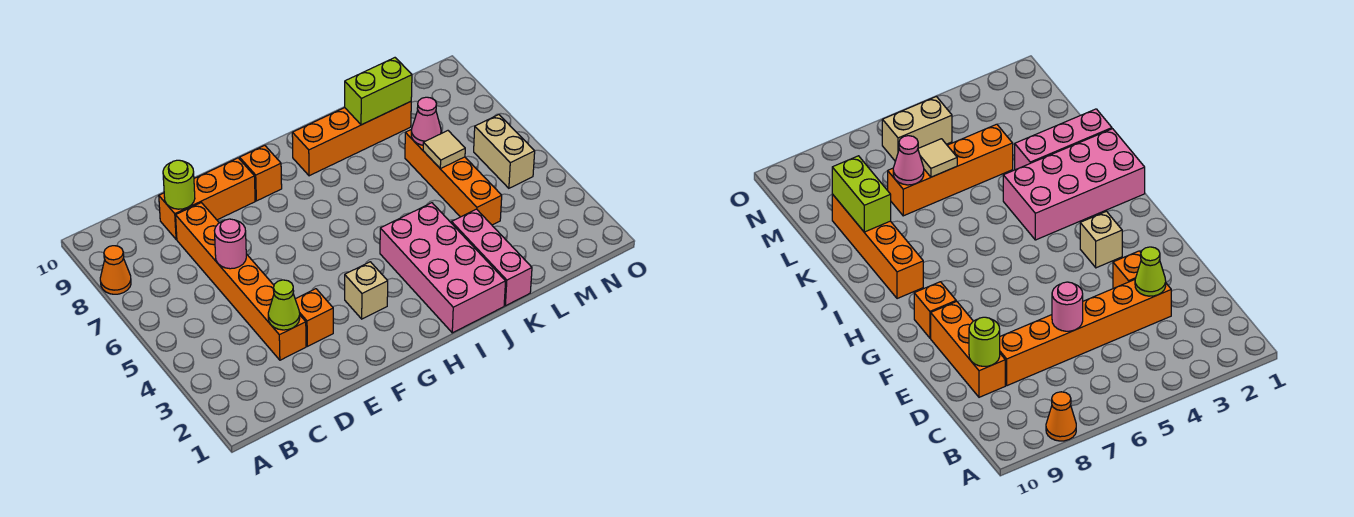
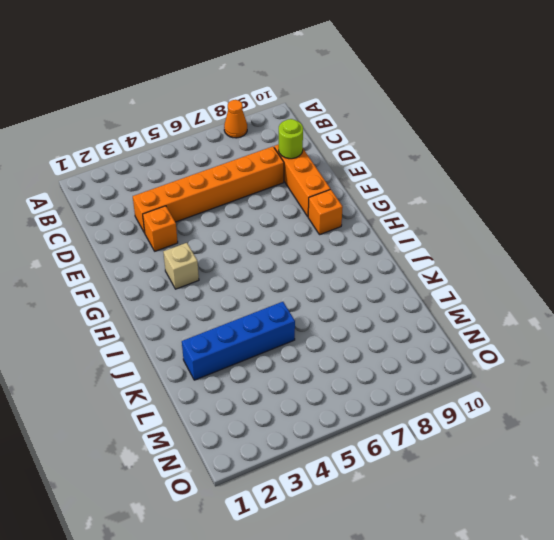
blue 1x4 brick [181,302,295,380] -> pink 1x3 brick [452,209,532,306]
none -> pink 2x4 brick [380,203,506,333]
none -> orange 1x4 brick [292,102,411,176]
none -> orange 1x4 brick [405,130,502,225]

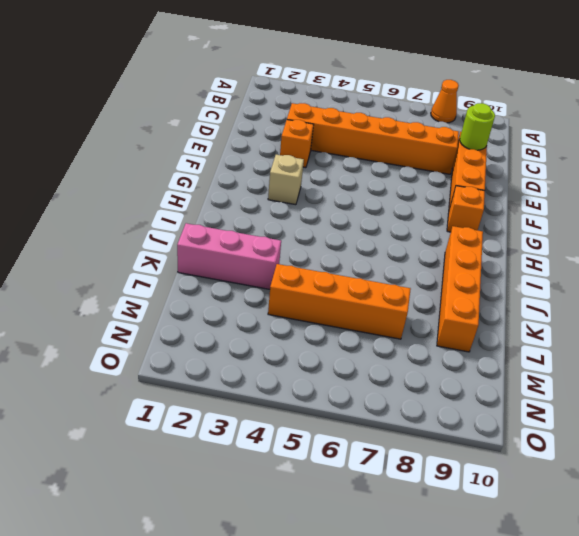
none -> pink 2x4 brick [380,203,506,333]
none -> tan 1x2 brick [474,115,535,188]
none -> lime 1x1 cone [268,280,300,330]

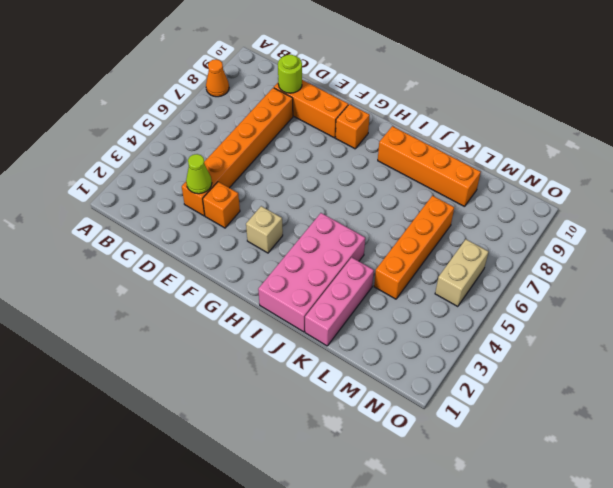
none -> pink 1x1 round brick [214,219,246,269]
none -> lime 1x2 brick [345,58,412,125]
none -> tan 1x1 tile [423,131,465,169]

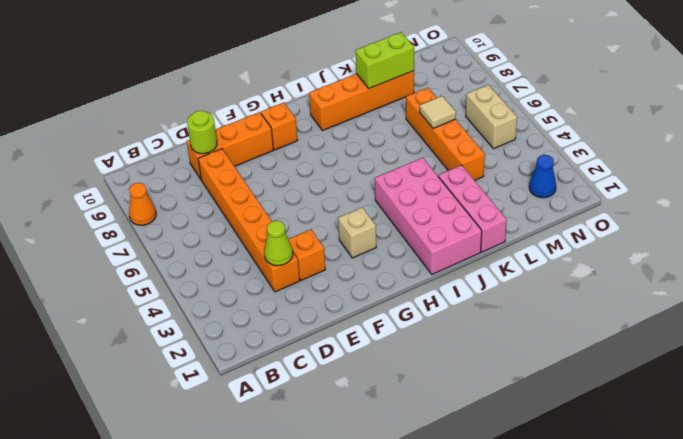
blue 1x1 cone [529,155,556,198] -> none
none -> pink 1x1 round brick [214,219,246,269]
none -> pink 1x1 cone [411,97,441,145]

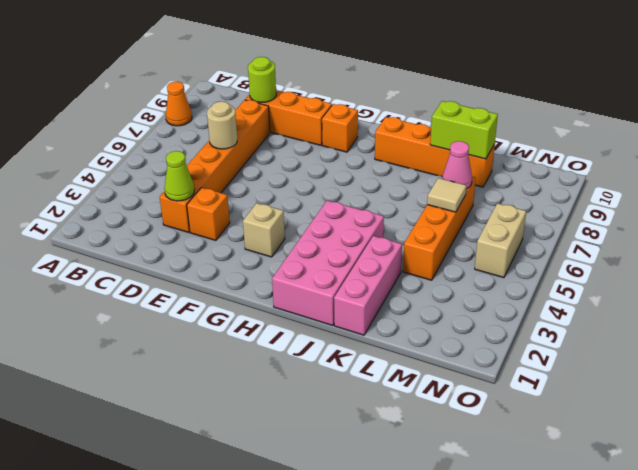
tan 1x1 round brick [207,102,237,149] -> pink 1x1 round brick [214,219,246,269]

